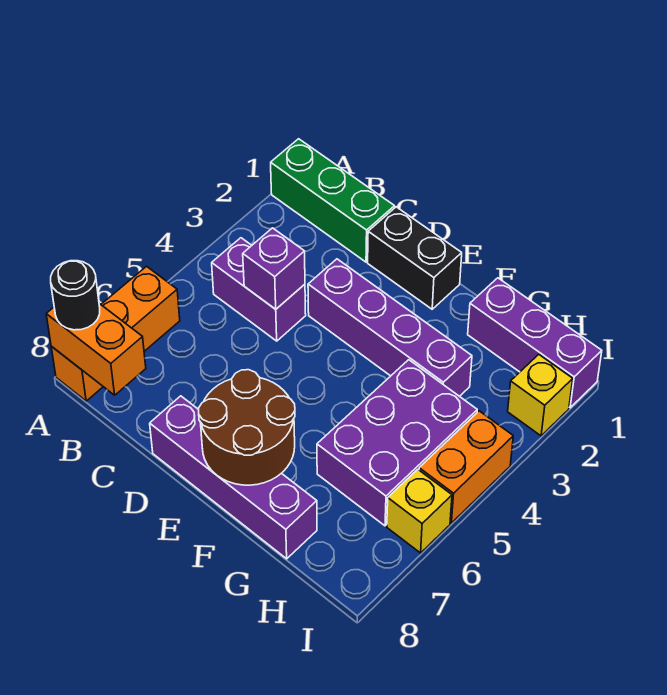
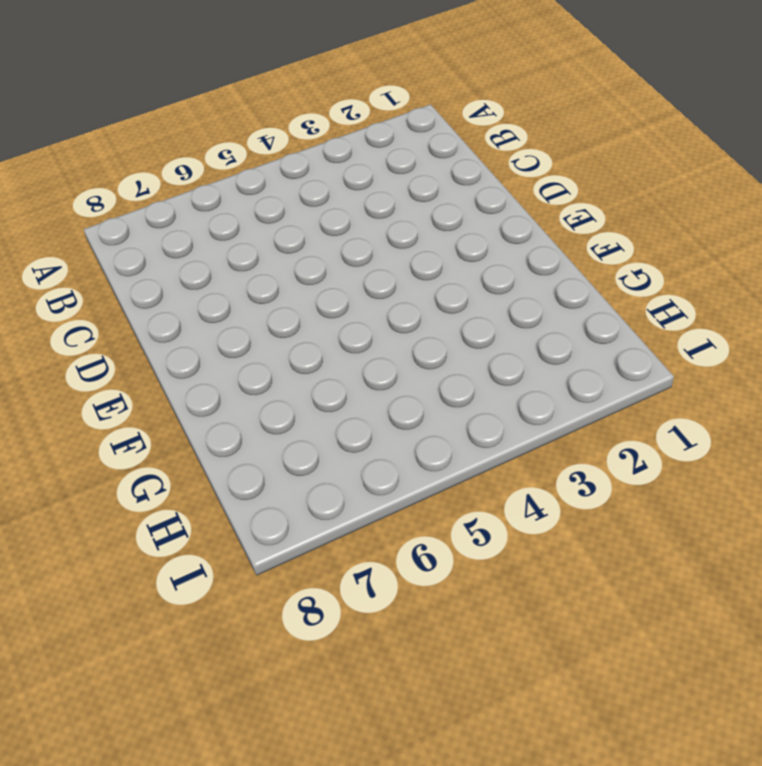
none -> green 1x3 brick [271,139,395,262]
none -> orange 1x3 brick [51,266,180,401]
none -> purple 1x2 brick [212,238,306,341]

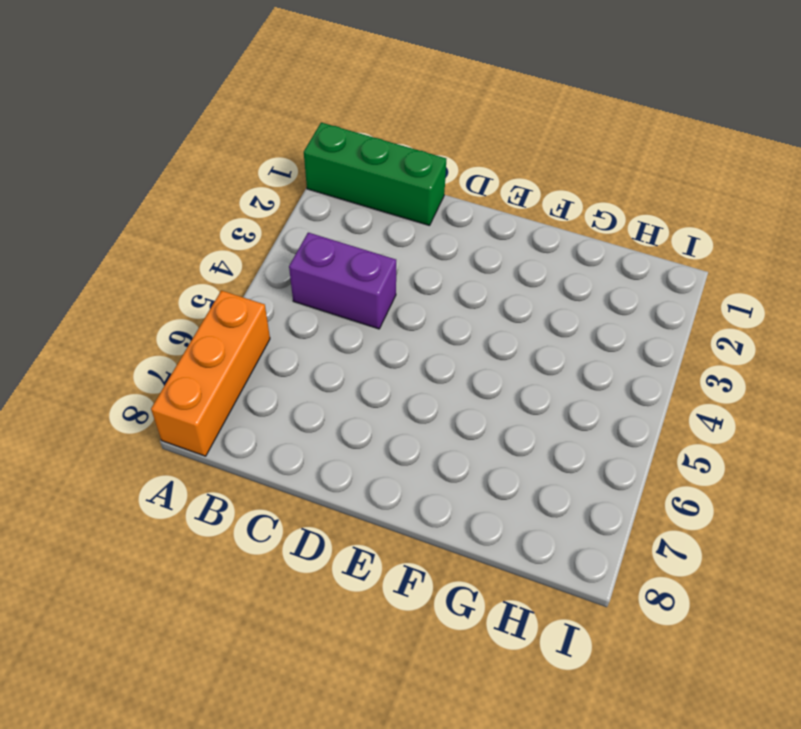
none -> black 1x2 brick [368,207,462,309]
none -> purple 1x4 brick [308,259,472,396]
none -> purple 1x4 brick [150,396,317,559]

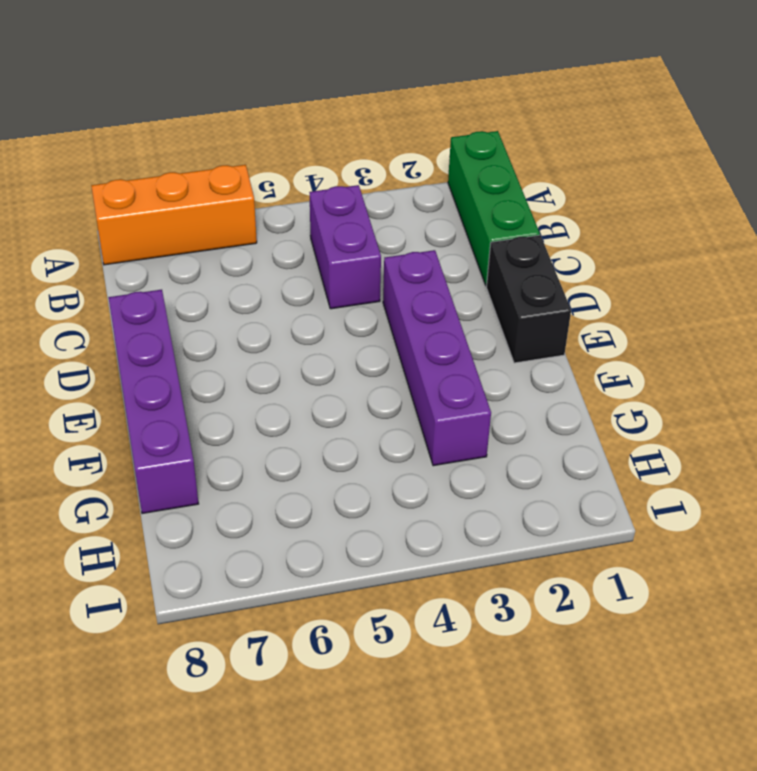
none -> purple 1x3 brick [468,278,602,408]
none -> purple 2x3 brick [317,360,477,526]
none -> yellow 1x1 brick [508,354,573,436]

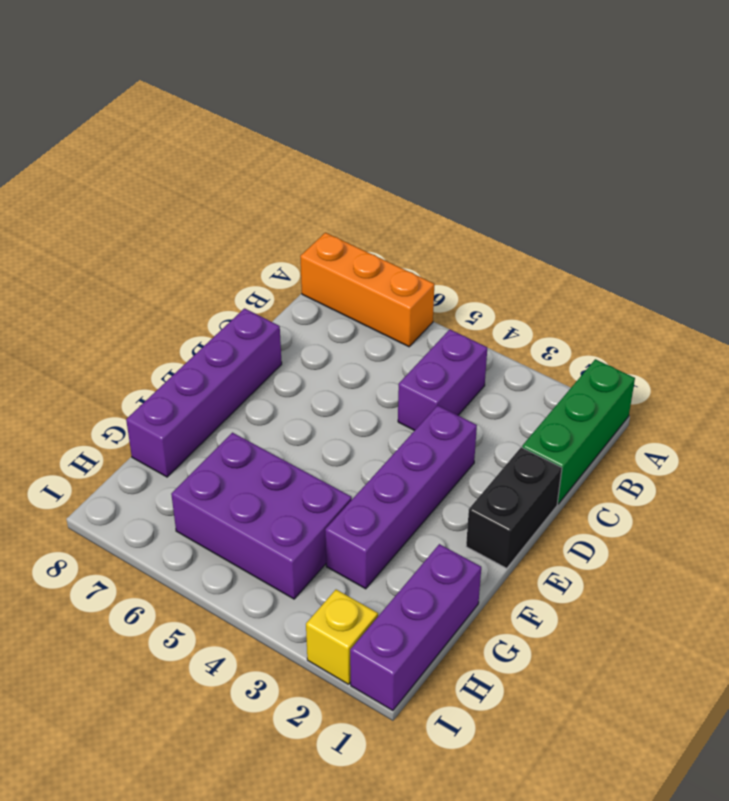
none -> orange 1x2 brick [419,411,513,523]
none -> yellow 1x1 brick [387,469,452,553]
none -> orange 1x2 brick [46,304,146,395]

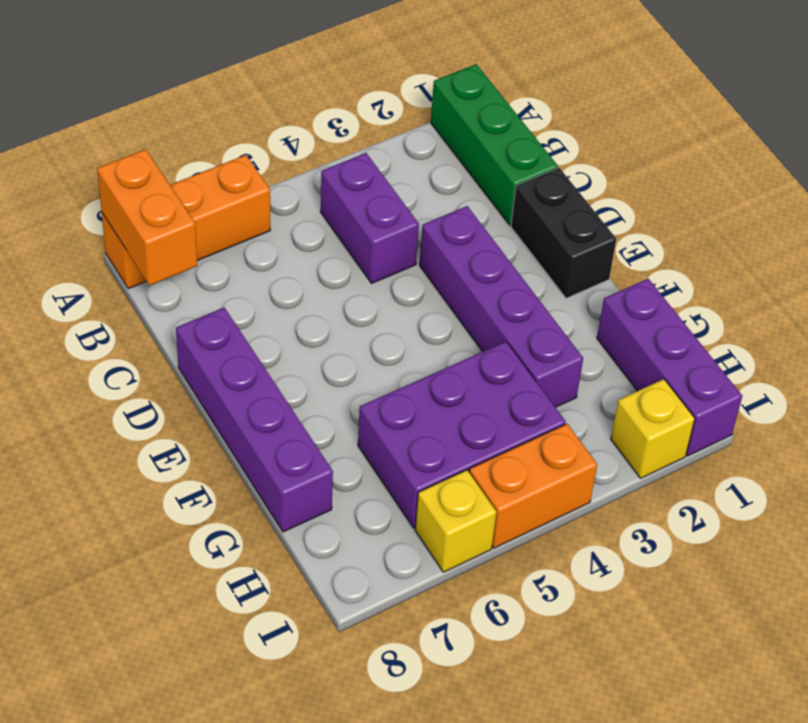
none -> purple 1x1 brick [243,228,305,309]
none -> brown 2x2 round brick [199,370,295,485]
none -> black 1x1 round brick [51,261,100,330]

